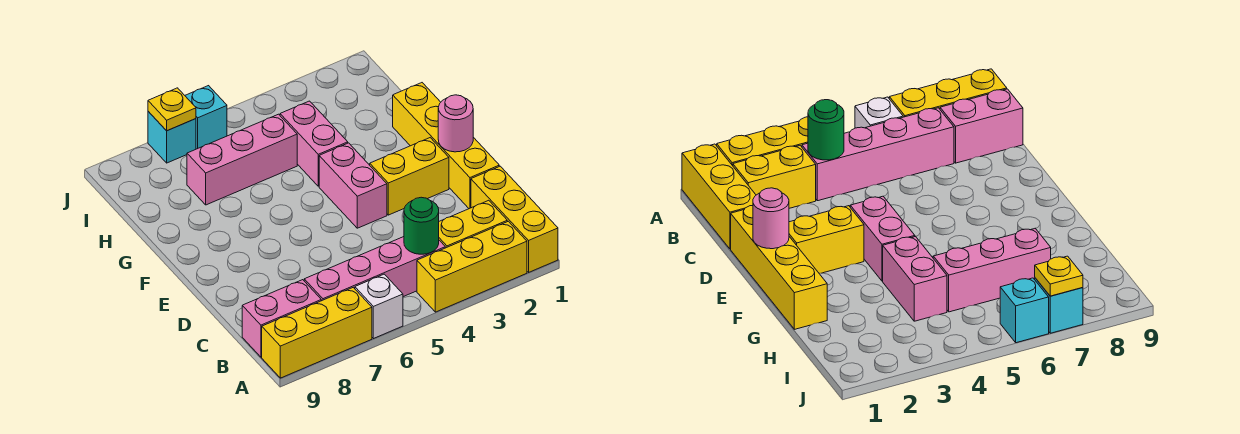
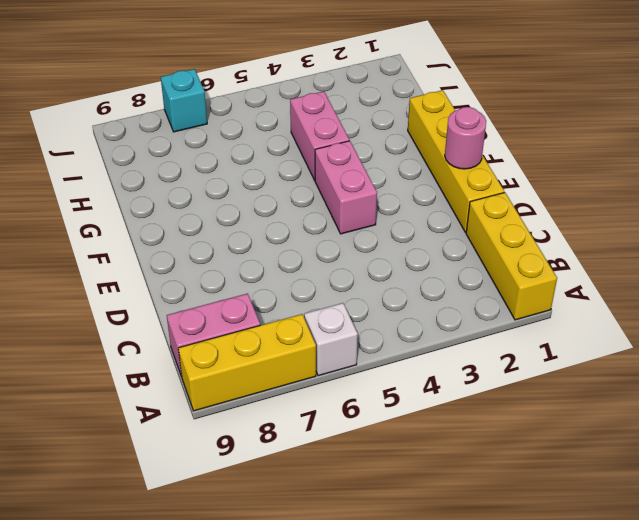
none -> yellow 1x3 brick [417,221,527,312]
none -> yellow 1x2 brick [439,200,507,248]
none -> pink 1x4 brick [304,237,445,301]

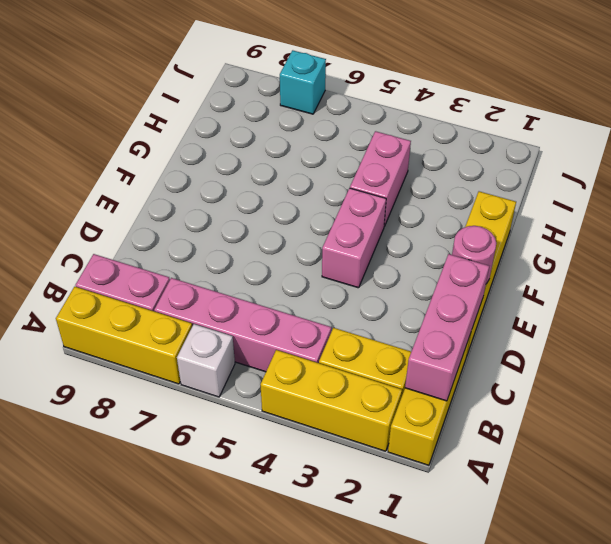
pink 1x3 brick [405,254,489,401] -> pink 1x3 brick turned to [187,114,297,205]
none -> yellow 1x2 brick [370,138,449,215]
none -> cyan 1x1 brick [185,86,227,149]
none -> green 1x1 round brick [404,197,439,254]

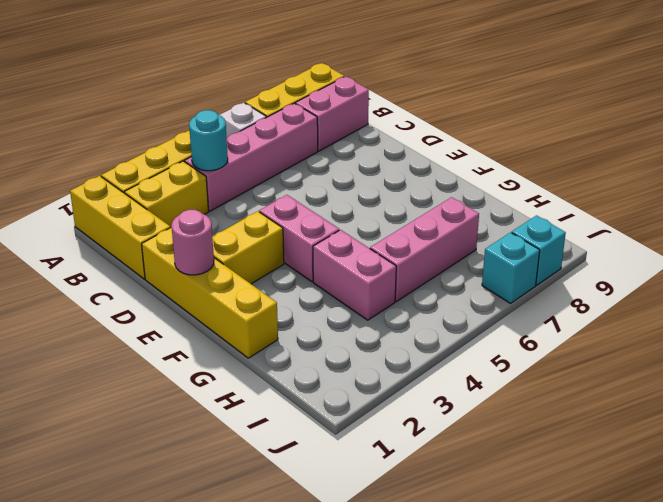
cyan 1x1 round brick [189,110,228,171] -> green 1x1 round brick [404,197,439,254]
cyan 1x1 brick [512,215,566,285] -> cyan 1x1 brick moved to [185,86,227,149]
none -> yellow 1x1 plate [148,88,196,131]

